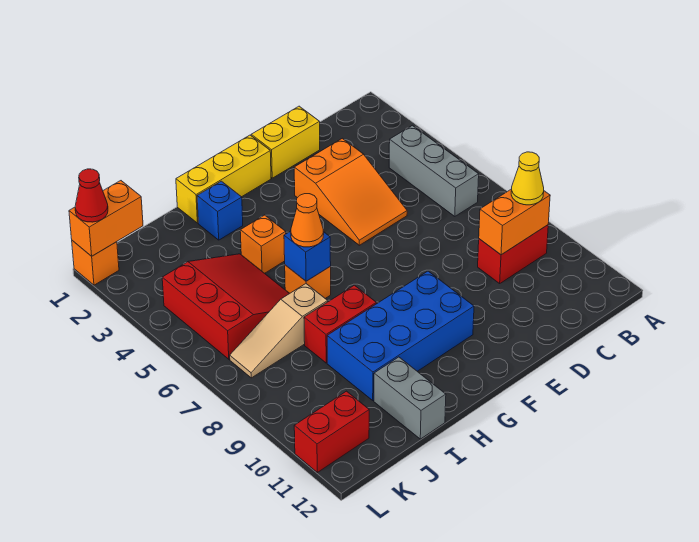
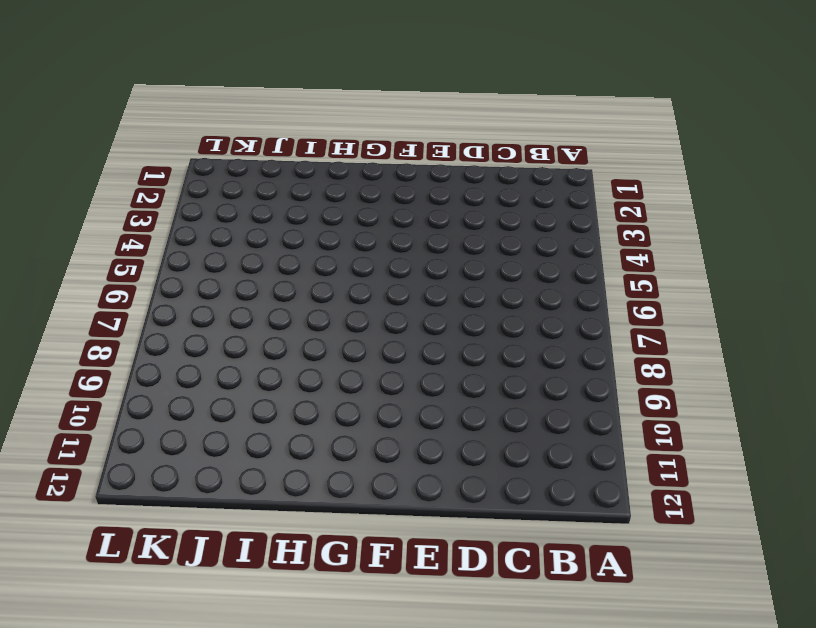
none -> grey 1x3 brick [389,125,479,216]
none -> red 1x2 brick [478,225,548,283]
none -> yellow 1x2 brick [251,106,320,178]

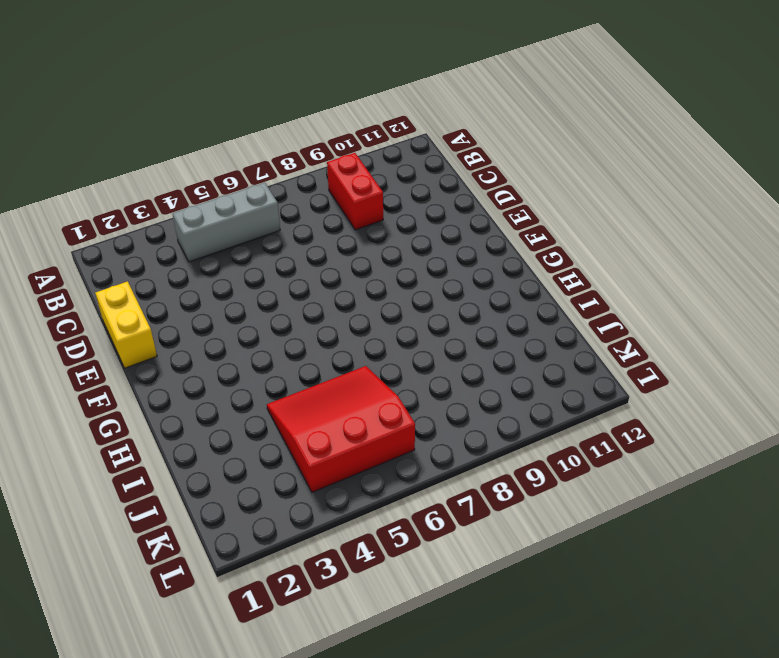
none -> orange 2x3 slope [294,138,407,245]
none -> yellow 1x3 brick [176,135,271,223]
none -> blue 2x4 brick [327,271,474,400]

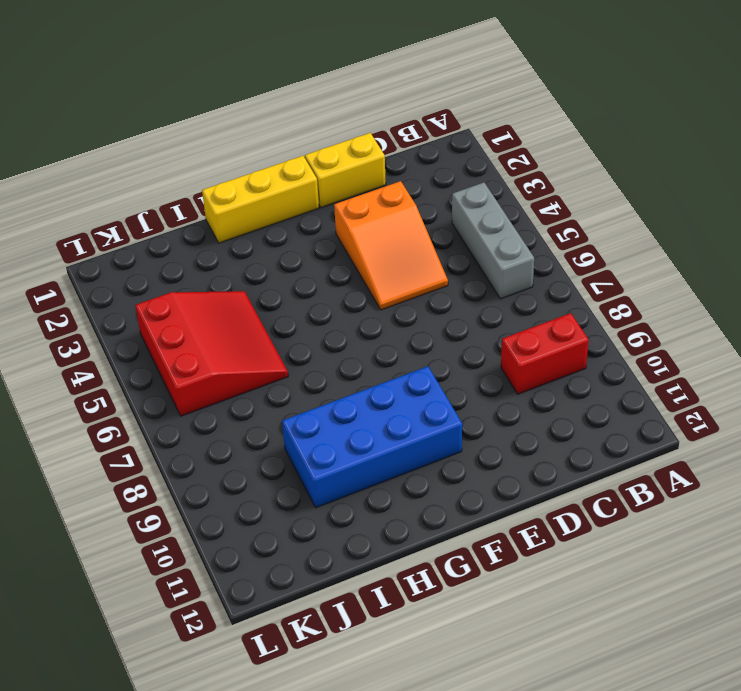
none -> blue 1x1 brick [197,181,243,240]
none -> orange 1x1 brick [240,215,286,273]
none -> orange 1x1 brick [285,265,331,299]

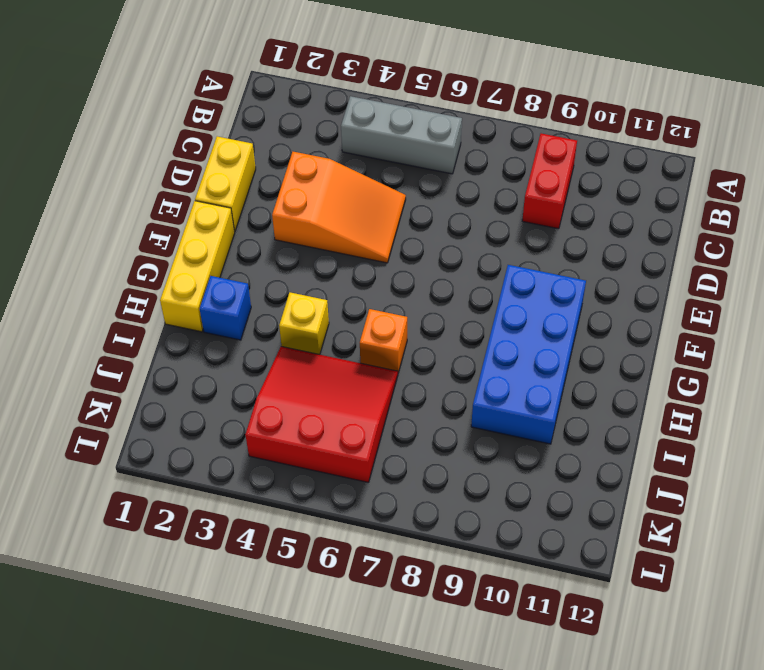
yellow 1x1 brick [279,292,329,355] -> orange 1x1 brick [240,215,286,273]
none -> red 1x2 brick [304,285,376,363]
none -> tan 1x3 slope [230,284,328,378]
none -> grey 1x2 brick [374,357,446,439]

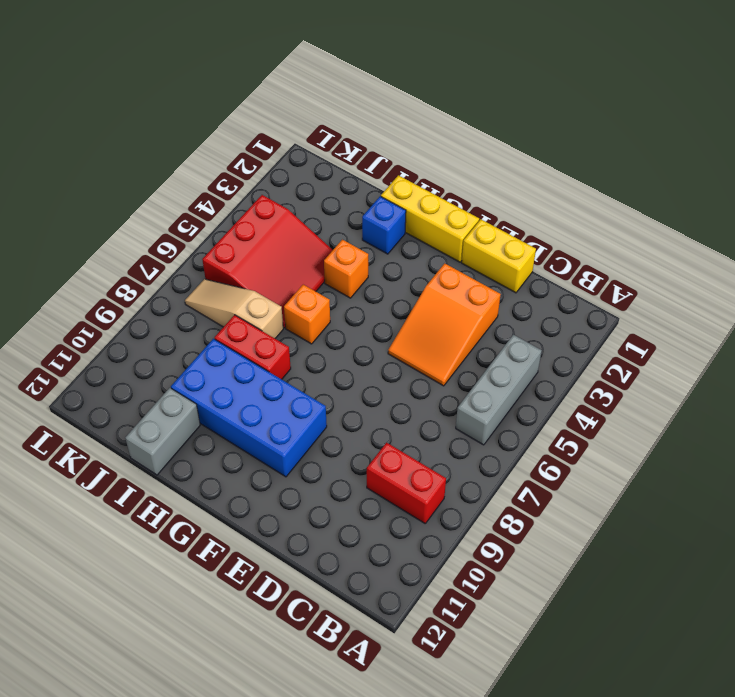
none -> red 1x2 brick [294,391,369,472]
none -> orange 1x1 brick [72,241,119,285]
none -> orange 1x2 brick [479,189,550,255]

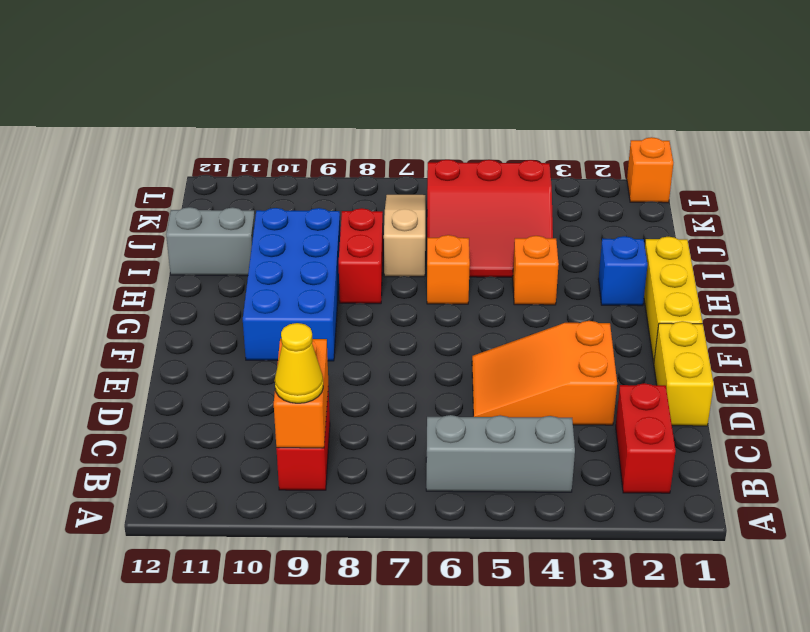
red 1x2 brick [616,383,676,493] -> red 1x2 brick moved to [294,391,369,472]
none -> blue 1x1 brick [284,231,331,281]
none -> orange 1x2 brick [69,181,143,256]
none -> orange 1x1 cone [291,194,324,247]

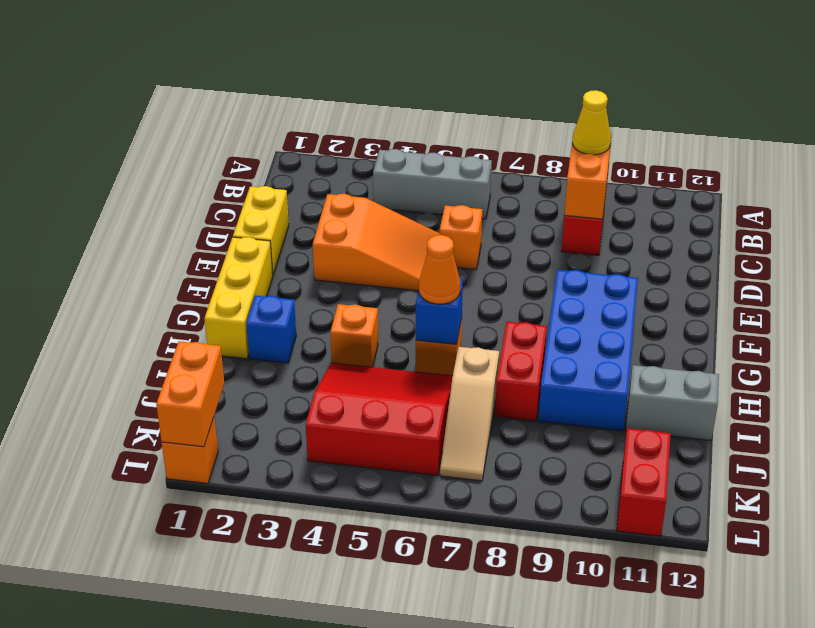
orange 1x1 brick [440,205,482,269] -> none
none -> red 1x1 cone [75,169,108,222]

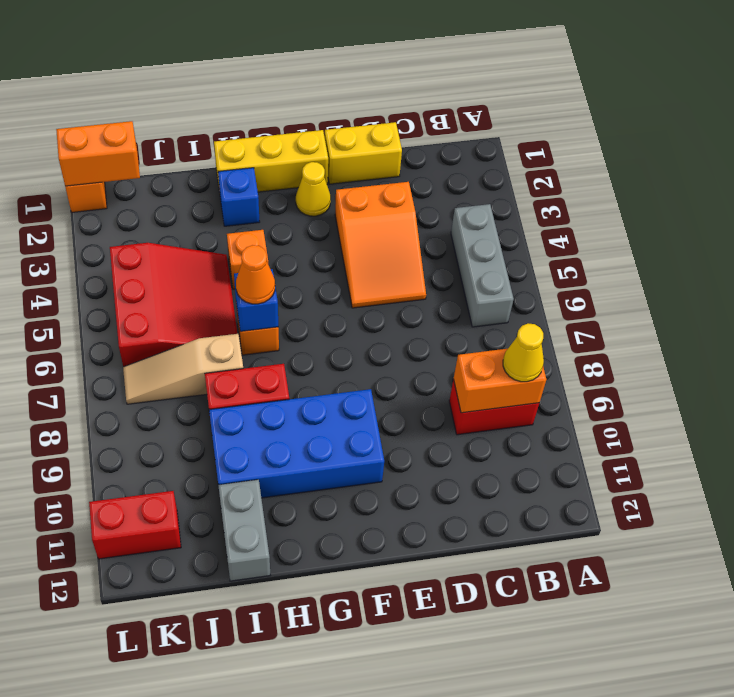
yellow 1x1 cone [296,162,331,216] -> none
none -> red 1x1 cone [75,169,108,222]

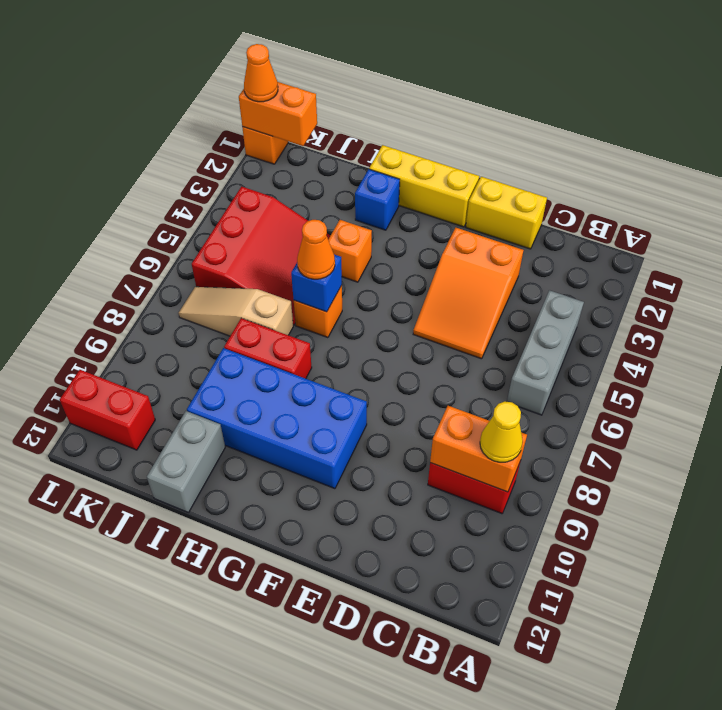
orange 1x1 cone [244,44,278,102] -> red 1x1 cone [75,169,108,222]

